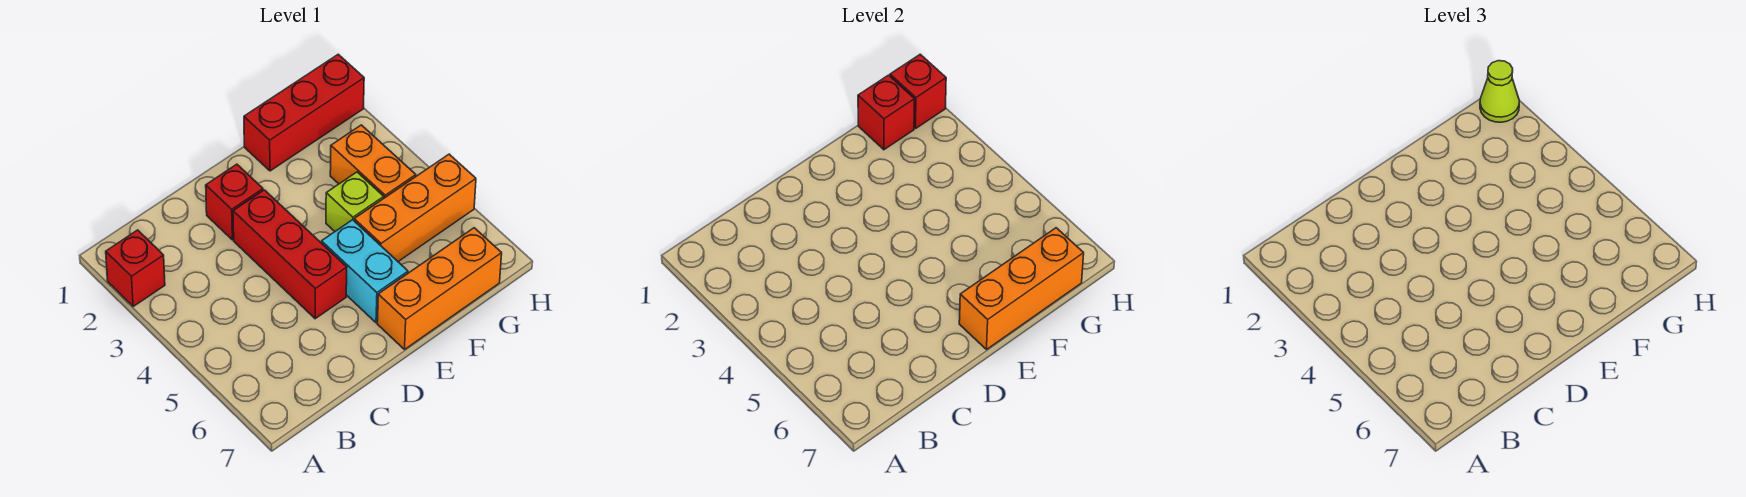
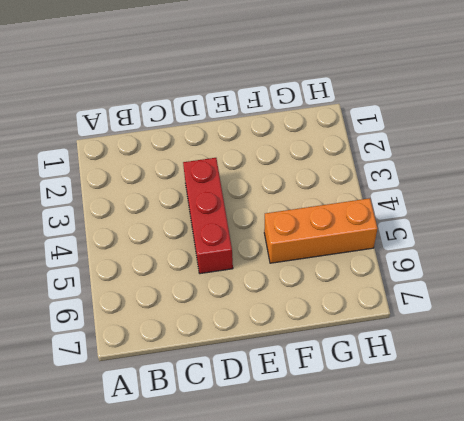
none -> red 1x1 brick [106,230,165,306]
none -> red 1x1 brick [206,164,263,240]
none -> cyan 1x2 brick [322,220,408,323]

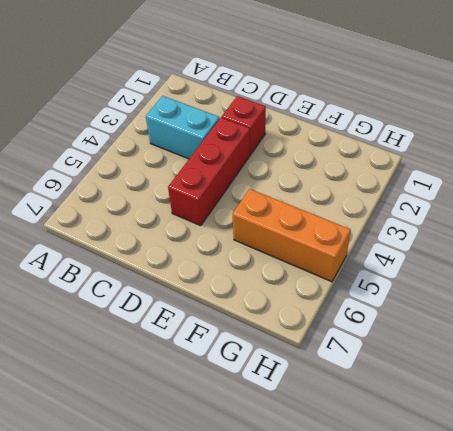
cyan 1x2 brick [146,96,219,159] -> cyan 1x2 brick turned to [322,220,408,323]
none -> red 1x1 brick [106,230,165,306]
none -> orange 1x3 brick [377,228,502,349]
none -> red 1x3 brick [244,54,364,171]

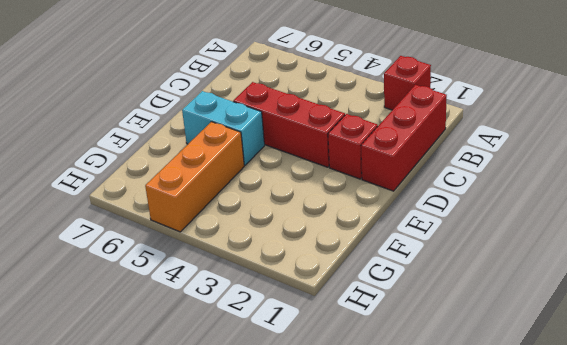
red 1x3 brick [361,85,447,191] -> red 1x3 brick moved to [244,54,364,171]
none -> orange 1x3 brick [377,228,502,349]
none -> lime 1x1 brick [326,172,384,231]
none -> orange 1x2 brick [330,125,416,198]

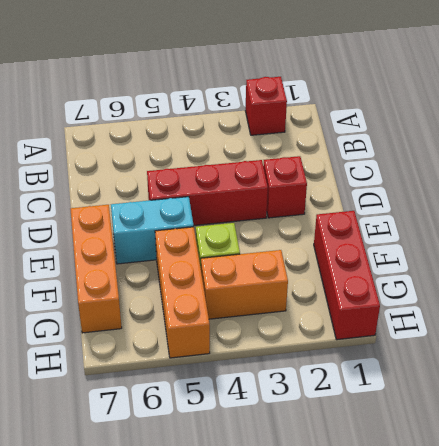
none -> orange 1x3 brick [959,228,1084,349]
none -> red 1x1 brick [858,75,914,150]
none -> red 1x1 brick [890,54,946,128]

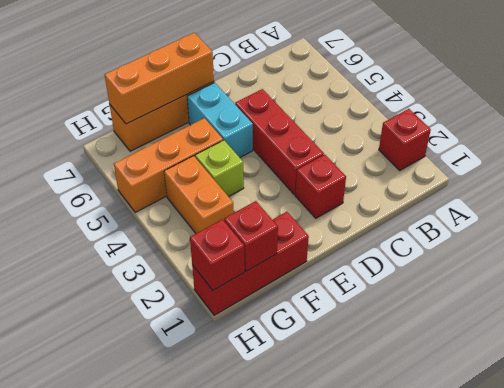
none -> lime 1x1 cone [1480,61,1519,122]

